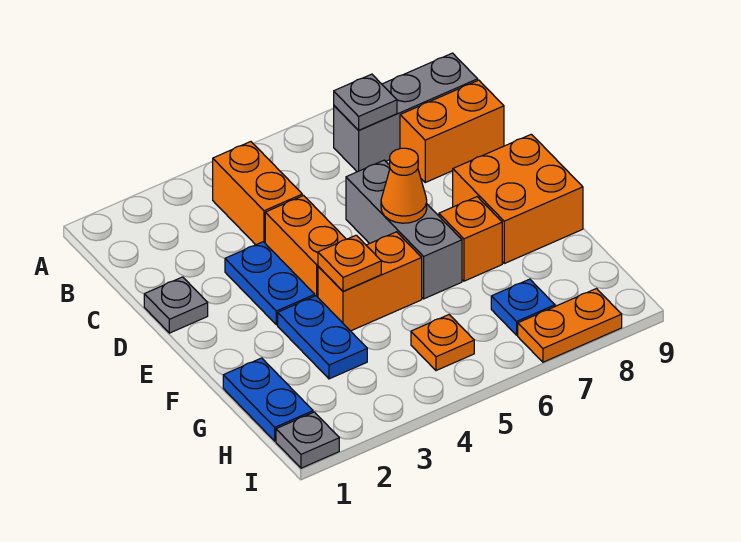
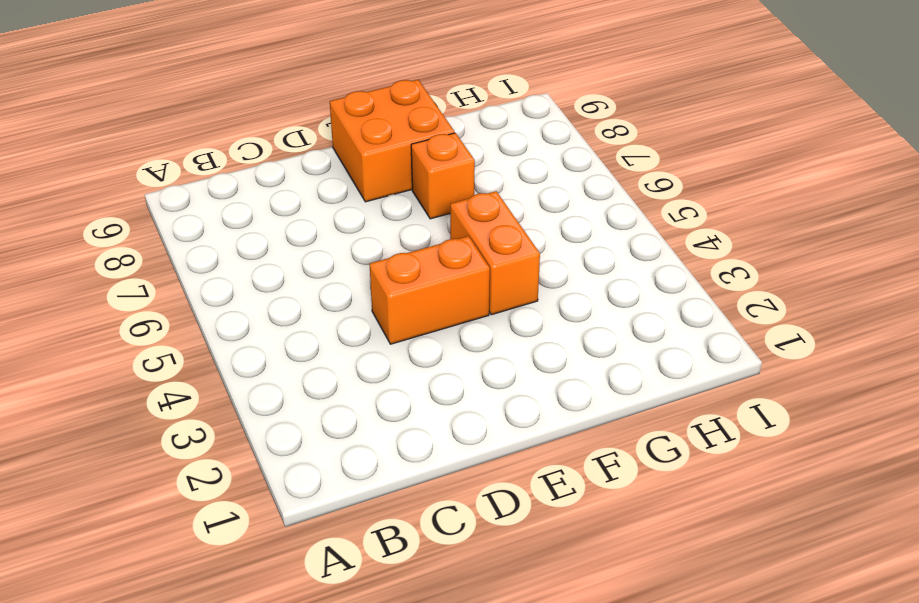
none -> orange 1x2 brick [213,142,302,245]
none -> grey 1x3 brick [334,53,478,172]
none -> orange 1x2 brick [400,80,504,182]

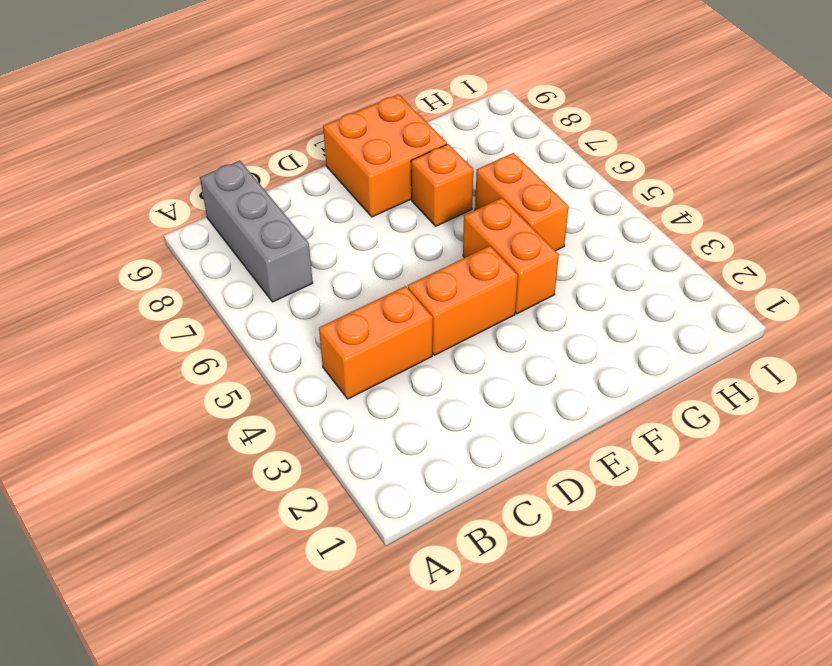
orange 1x2 brick [475,153,569,251] -> orange 1x2 brick moved to [400,80,504,182]
none -> grey 1x1 plate [144,277,208,333]
none -> blue 1x2 plate [225,242,315,325]
none -> grey 1x3 brick [346,160,462,299]

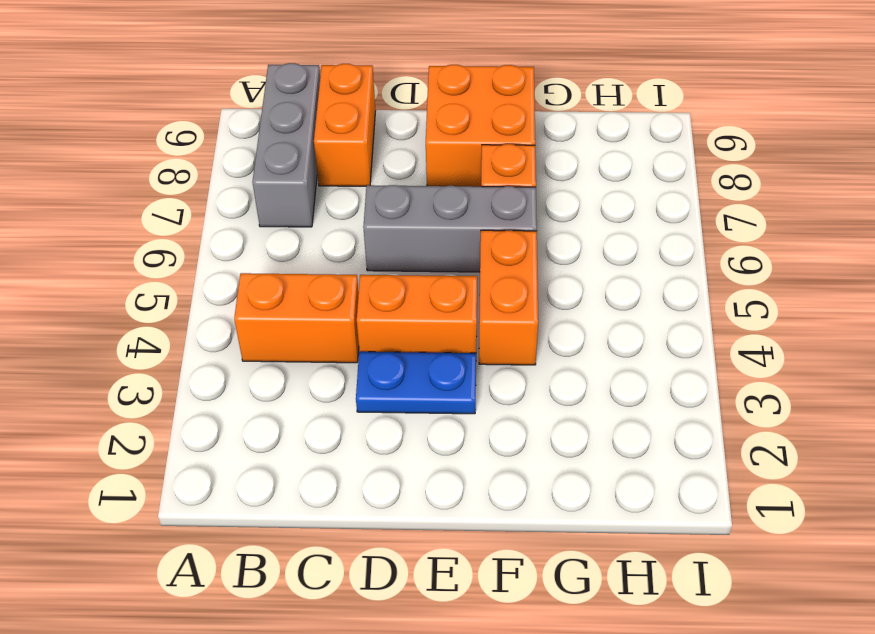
none -> grey 1x1 plate [144,277,208,333]
none -> blue 1x2 plate [278,296,367,379]
none -> blue 1x2 plate [223,358,313,441]

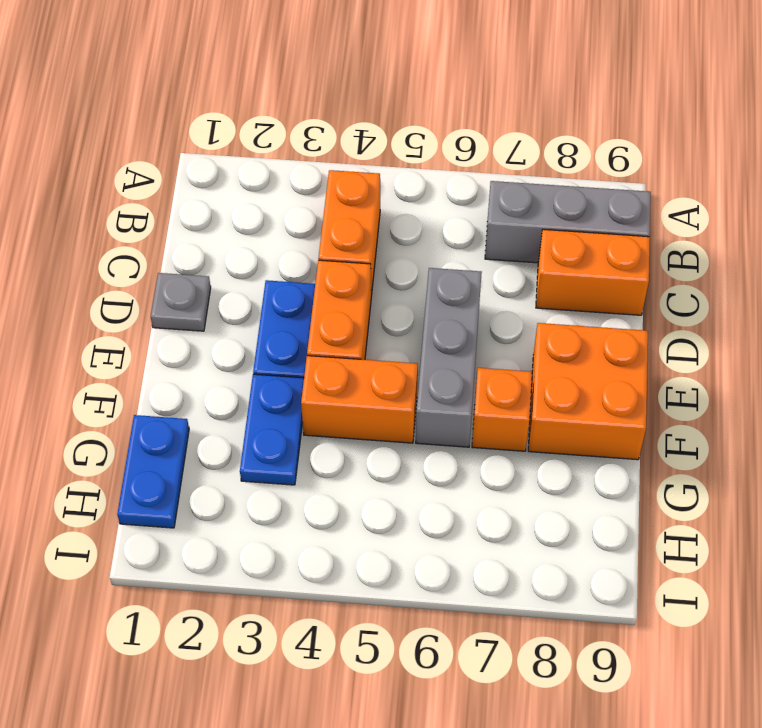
none -> orange 1x1 plate [411,315,474,371]
none -> blue 1x1 plate [491,279,555,335]
none -> grey 1x1 plate [276,412,339,468]

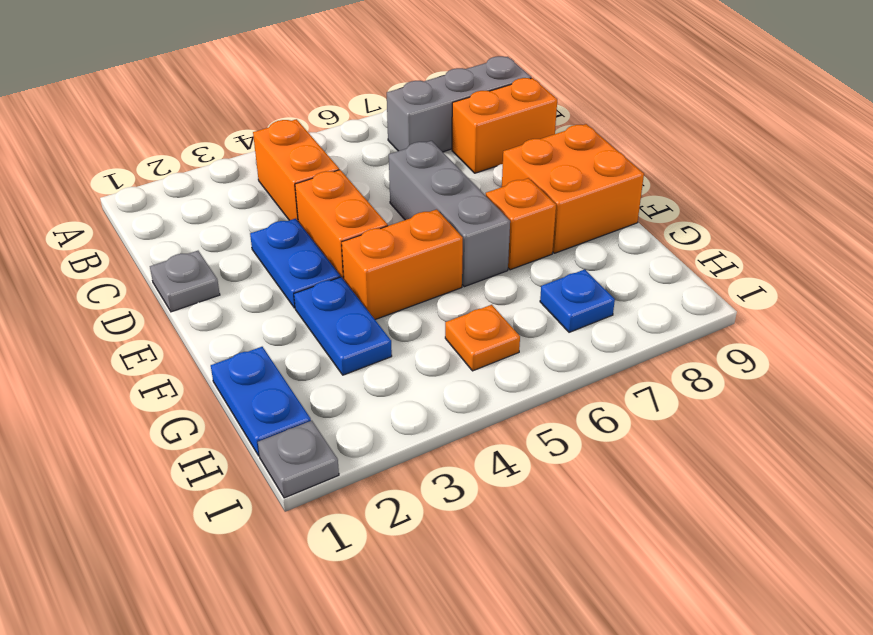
none -> orange 1x2 plate [518,289,622,362]
none -> grey 1x1 plate [334,74,397,130]
none -> orange 1x1 cone [381,148,427,223]

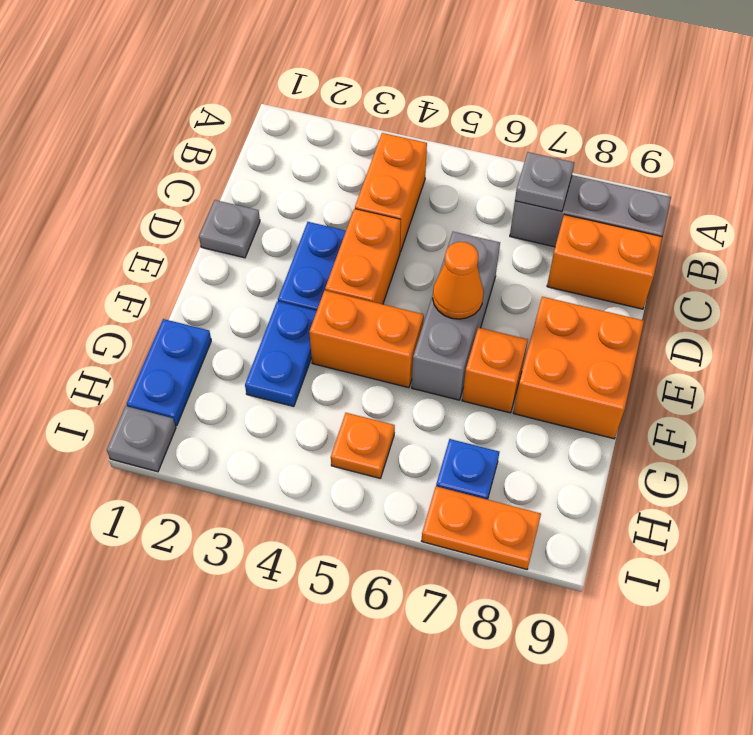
none -> orange 1x1 plate [318,235,381,291]

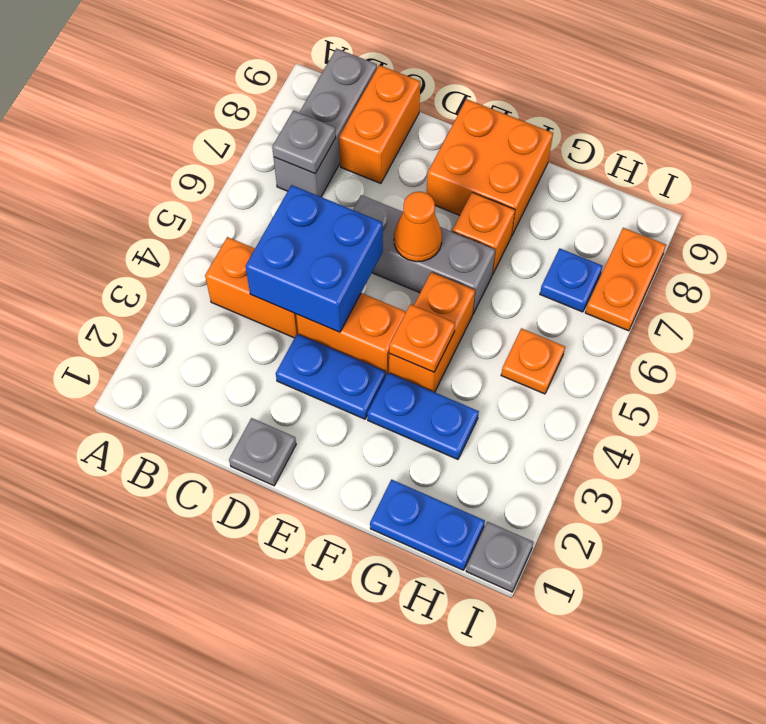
blue 2x2 brick [245,185,383,332] -> none

